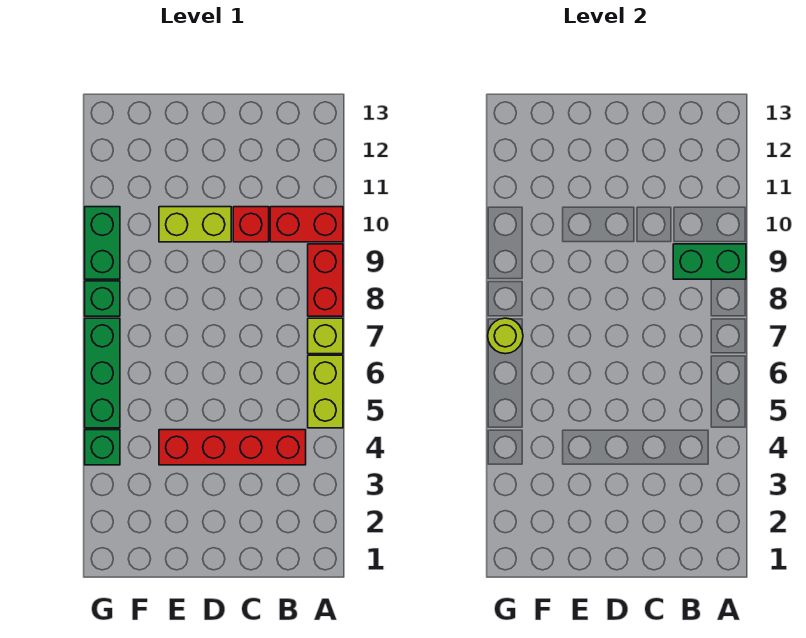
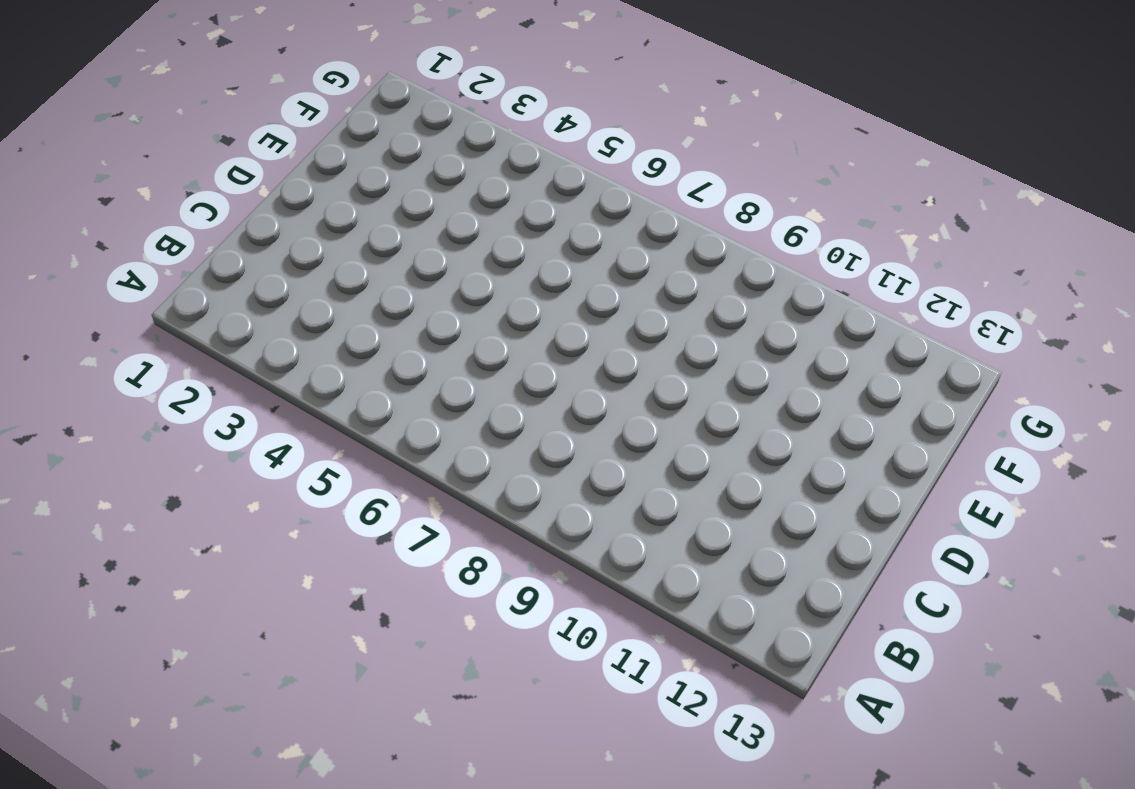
none -> lime 1x2 brick [308,355,343,428]
none -> lime 1x1 brick [308,318,343,354]
none -> red 1x2 brick [308,244,343,316]

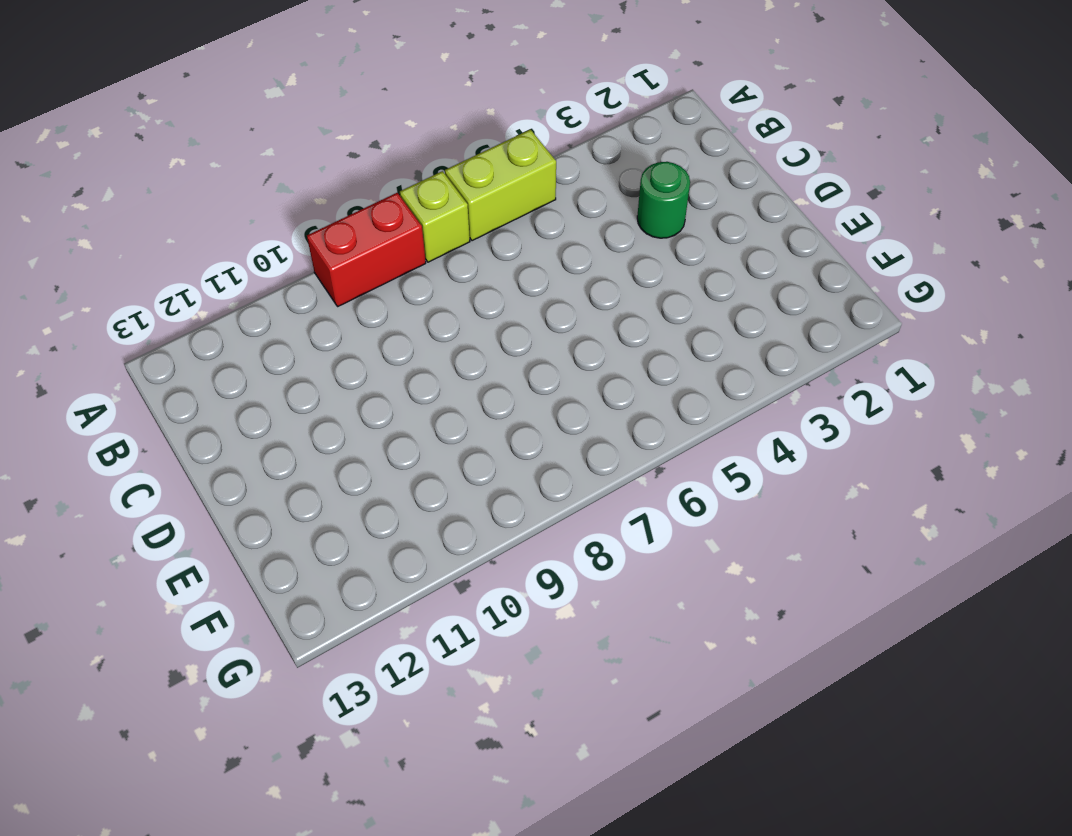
green 1x1 round brick [637,162,690,238] -> none
none -> red 1x2 brick [270,207,343,242]
none -> red 1x4 brick [159,430,306,465]
none -> red 1x1 brick [233,207,269,242]

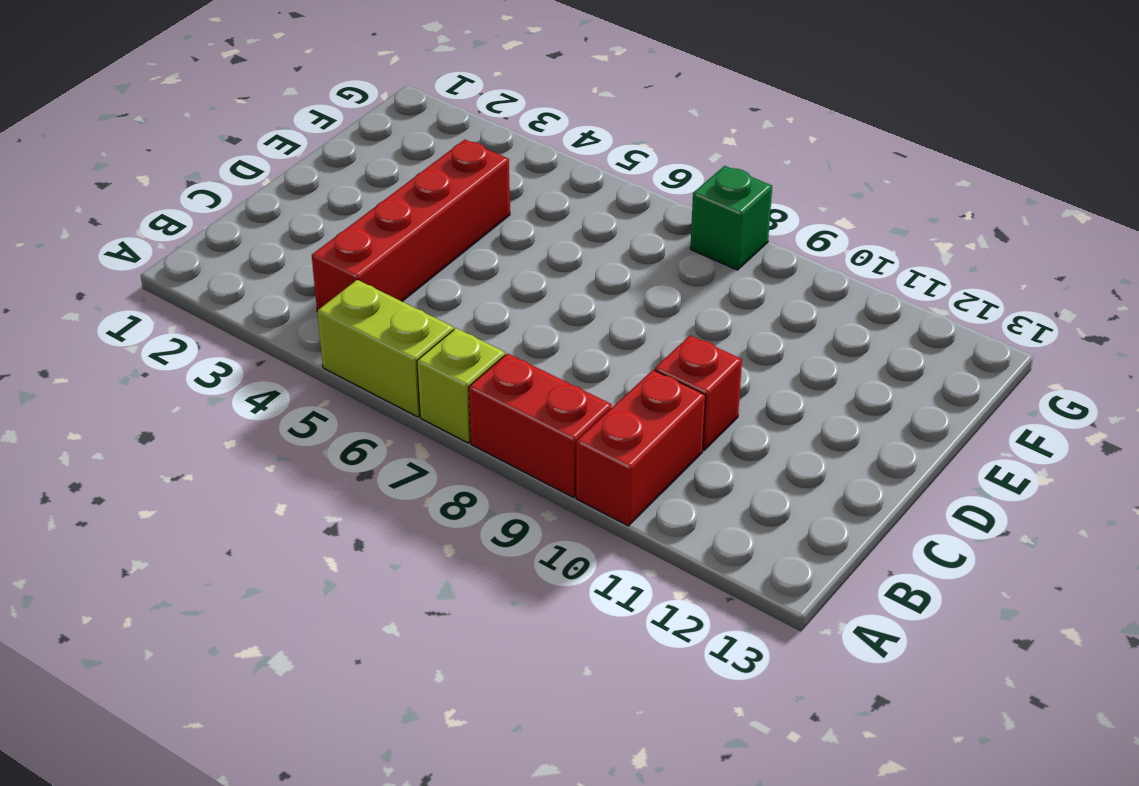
none -> lime 1x2 brick [159,207,231,242]
none -> green 1x1 brick [85,430,120,465]
none -> green 1x3 brick [85,318,120,428]

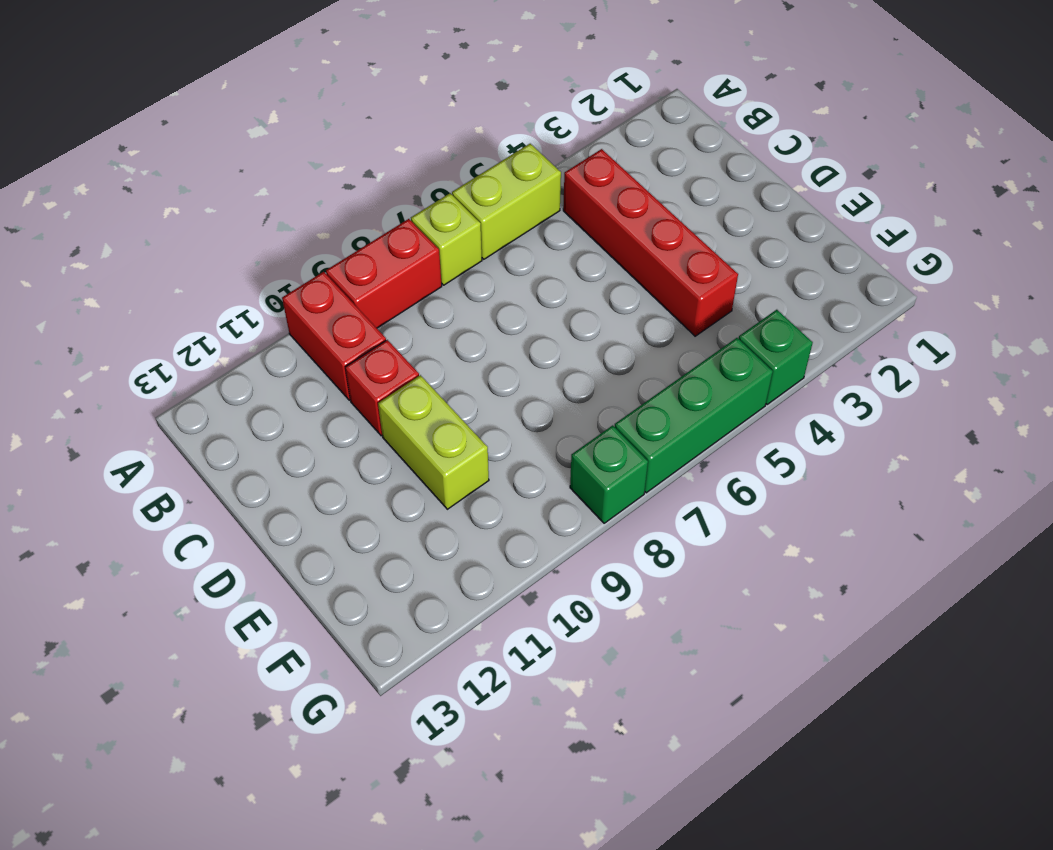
none -> green 1x2 brick [85,207,120,279]
none -> green 1x2 brick [673,244,746,279]
none -> lime 1x1 round brick [488,318,523,354]

